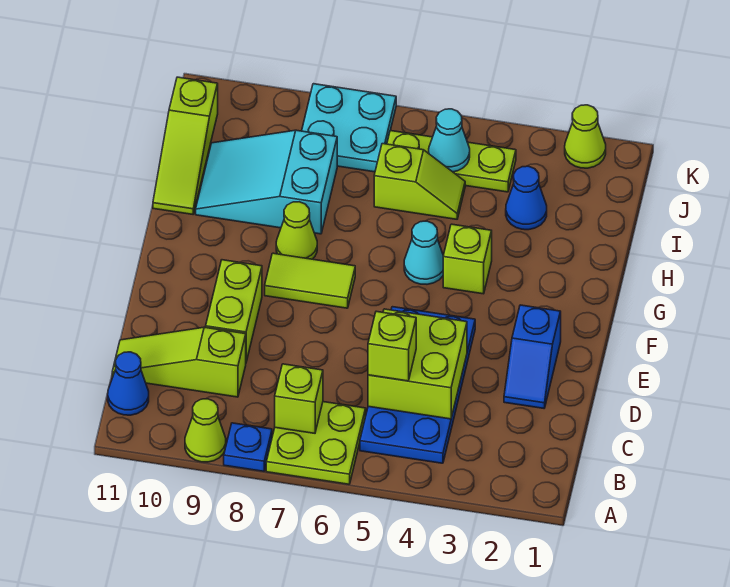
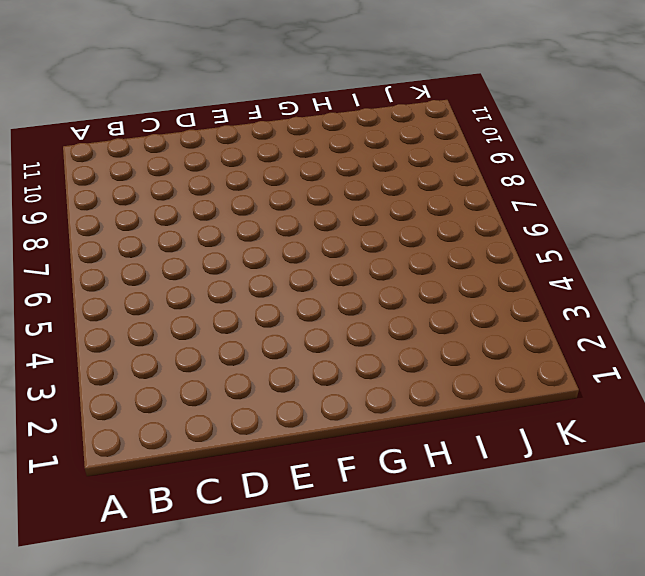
none -> lime 2x2 plate [266,402,366,484]
none -> blue 1x1 plate [224,423,272,471]
none -> lime 1x1 cone [185,399,226,462]

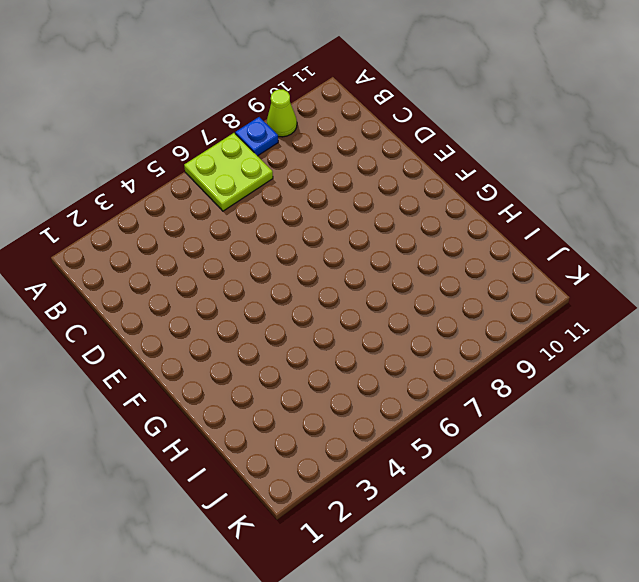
none -> blue 2x4 plate [360,307,475,463]
none -> blue 1x1 cone [108,352,149,415]
none -> lime 1x3 slope [112,327,246,397]

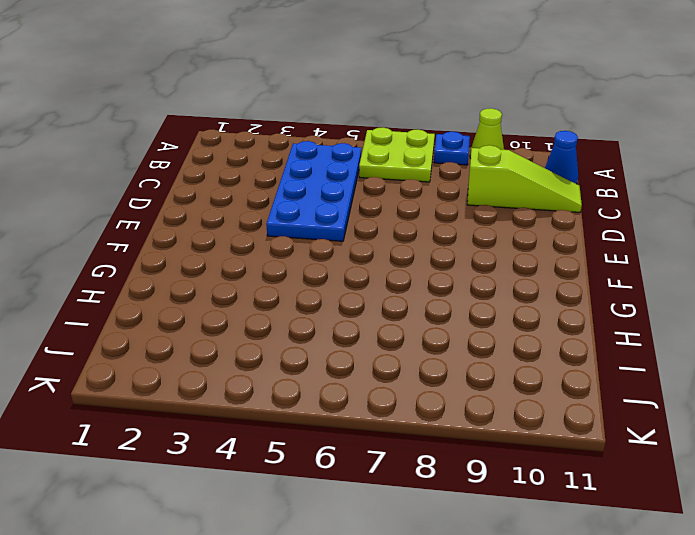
none -> blue 1x2 slope [504,305,561,408]
none -> lime 1x2 brick [206,260,262,362]
none -> lime 1x2 tile [265,253,355,308]

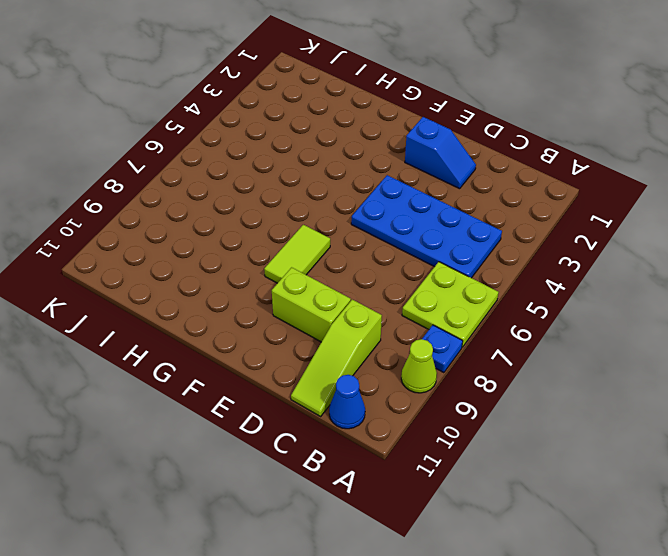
none -> lime 1x1 brick [443,224,492,294]
none -> cyan 1x1 cone [404,221,443,284]
none -> lime 1x1 cone [276,202,317,259]

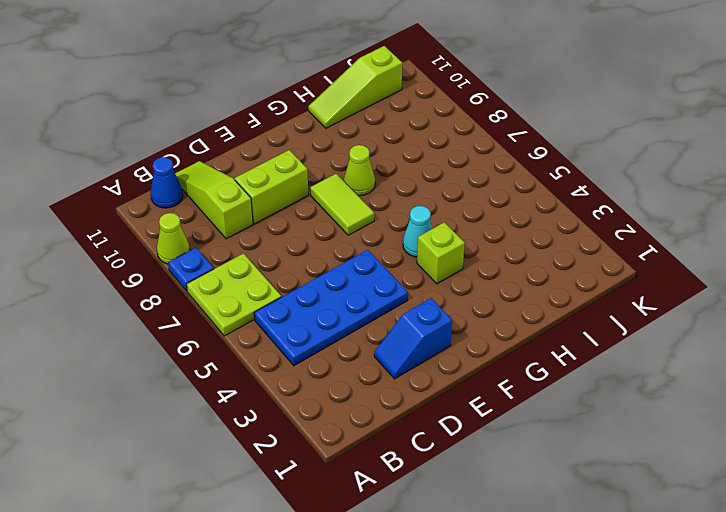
none -> cyan 2x3 slope [196,130,337,234]
none -> blue 1x1 cone [506,166,547,230]
none -> lime 1x2 slope [374,144,465,219]

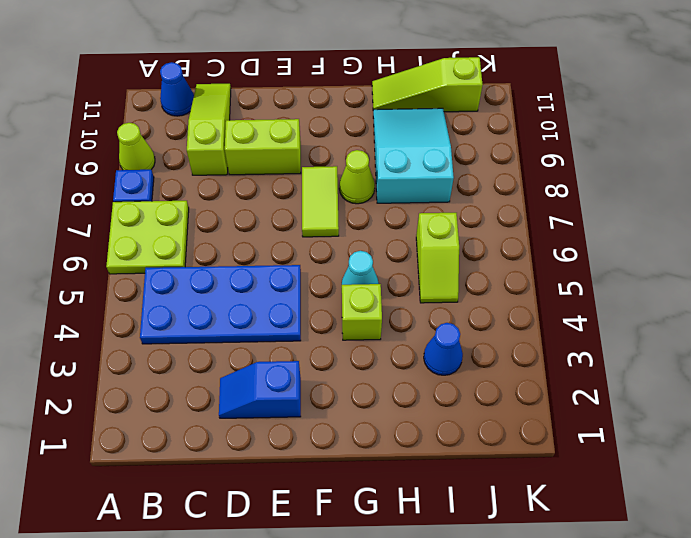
none -> lime 1x3 plate [387,131,516,192]
none -> cyan 2x2 plate [302,84,396,172]
none -> lime 1x1 cone [565,105,606,168]

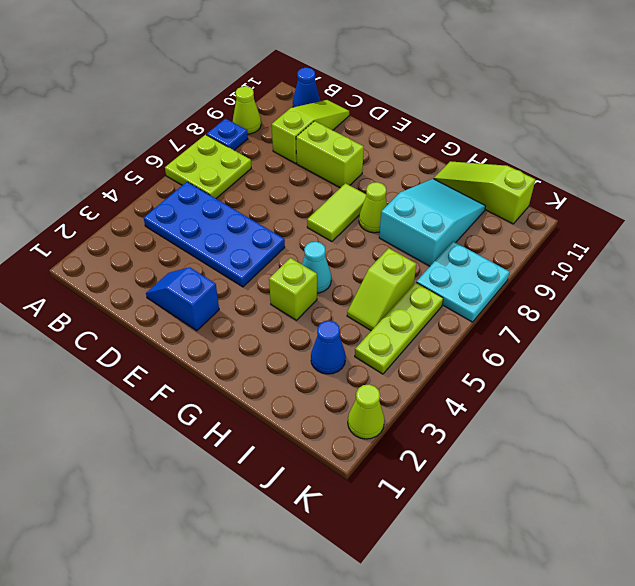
none -> lime 1x1 brick [275,364,323,433]
none -> lime 2x2 brick [368,309,467,419]
none -> cyan 1x1 cone [429,109,470,172]

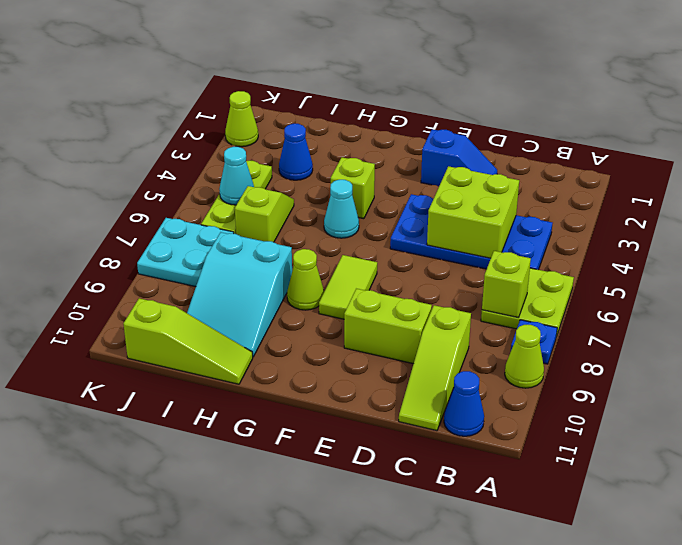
none -> lime 1x1 brick [368,311,416,381]

